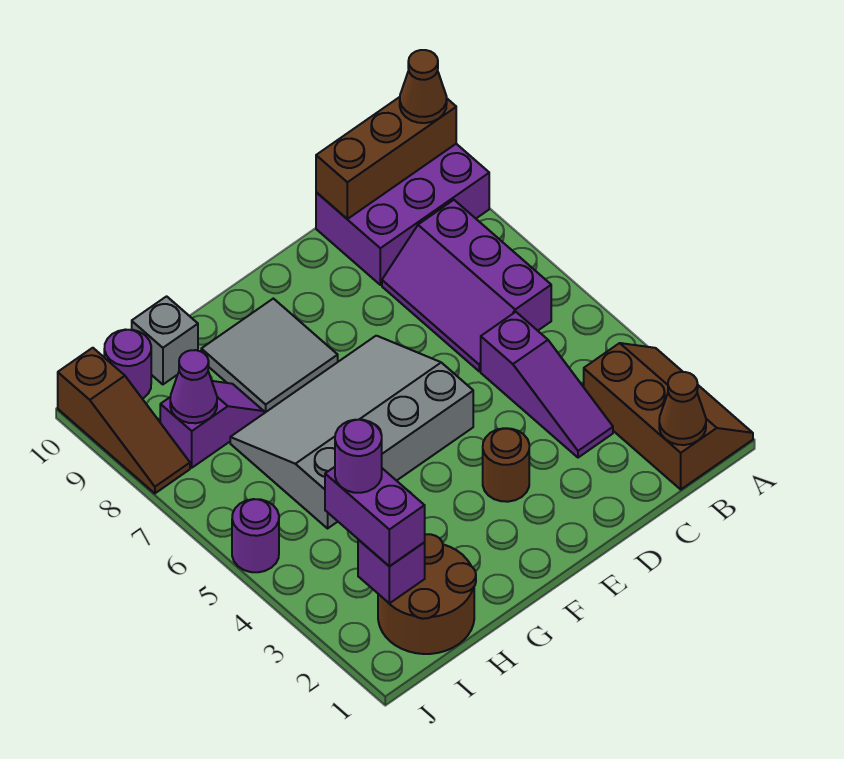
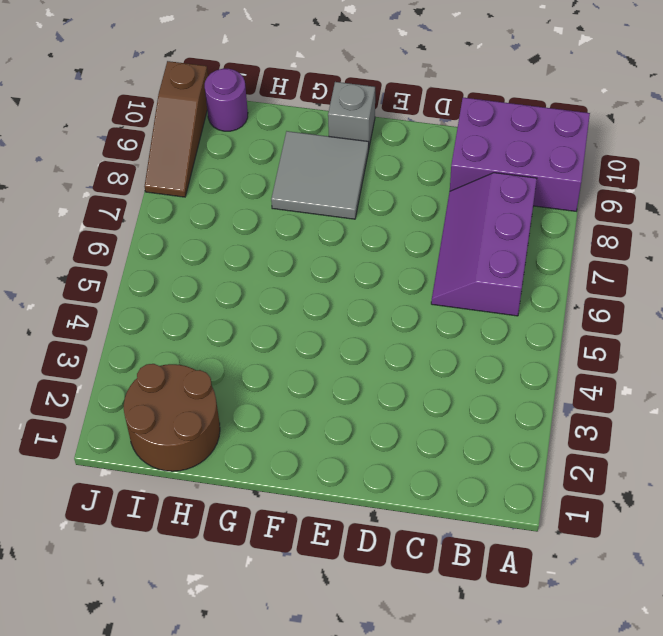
grey 1x1 brick [328,82,375,146] -> grey 1x1 brick moved to [132,296,198,384]
none -> brown 2x3 slope [584,343,753,489]
none -> purple 1x3 slope [481,312,613,458]
none -> brown 1x1 round brick [483,428,529,502]

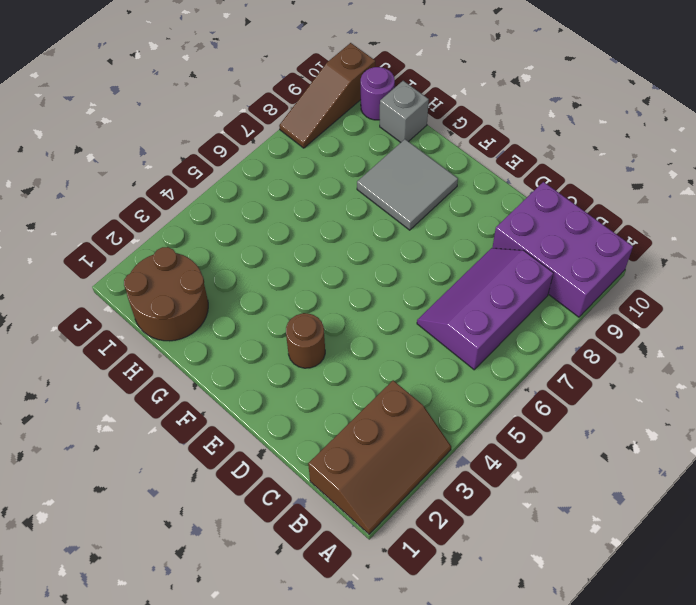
none -> purple 1x3 slope [481,312,613,458]
none -> grey 3x4 slope [230,336,473,528]
none -> purple 1x2 slope [160,381,264,468]

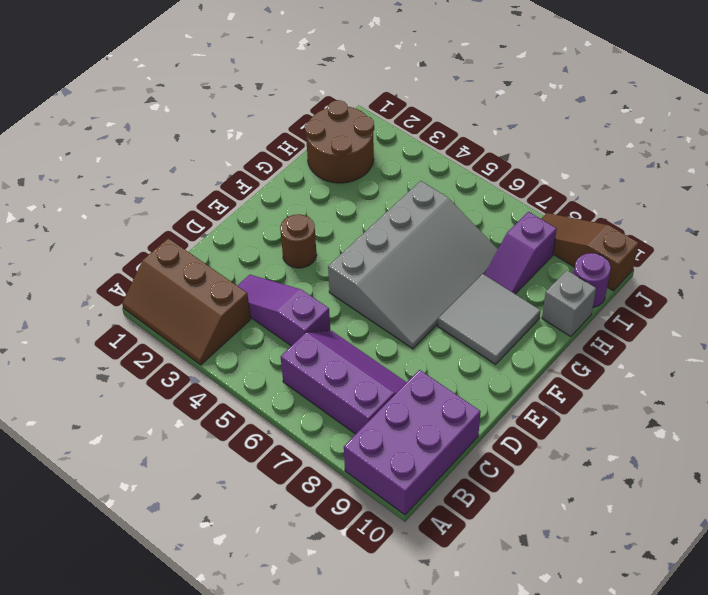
none -> purple 1x1 round brick [232,499,279,572]
none -> brown 1x3 brick [316,97,456,219]
none -> brown 1x1 cone [659,372,706,445]

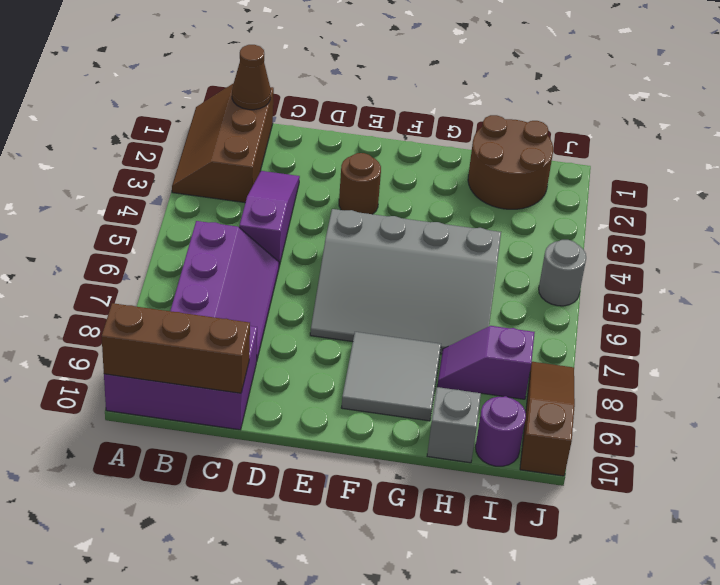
grey 1x1 round brick [539,240,586,306] -> purple 1x1 round brick [232,499,279,572]
none -> purple 1x1 brick [358,539,425,603]
none -> purple 1x1 cone [170,350,217,423]
none -> brown 1x1 cone [400,50,447,123]

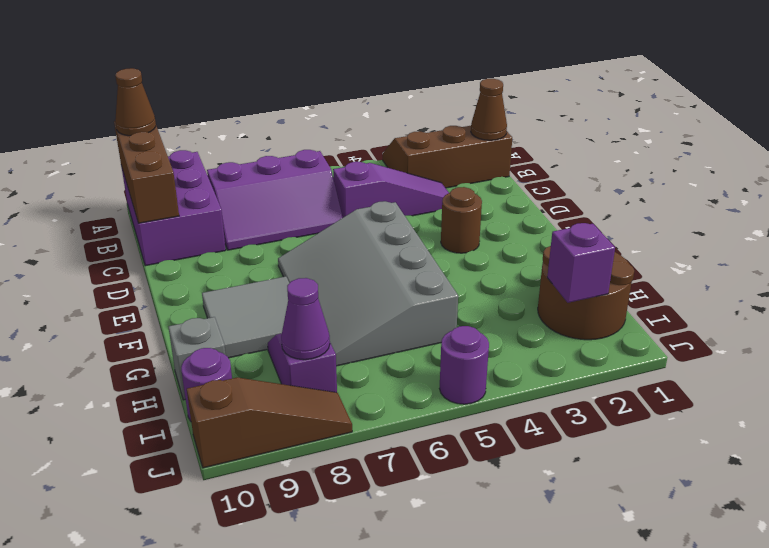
none -> purple 1x2 brick [325,467,425,566]
none -> purple 1x1 round brick [335,420,382,493]

